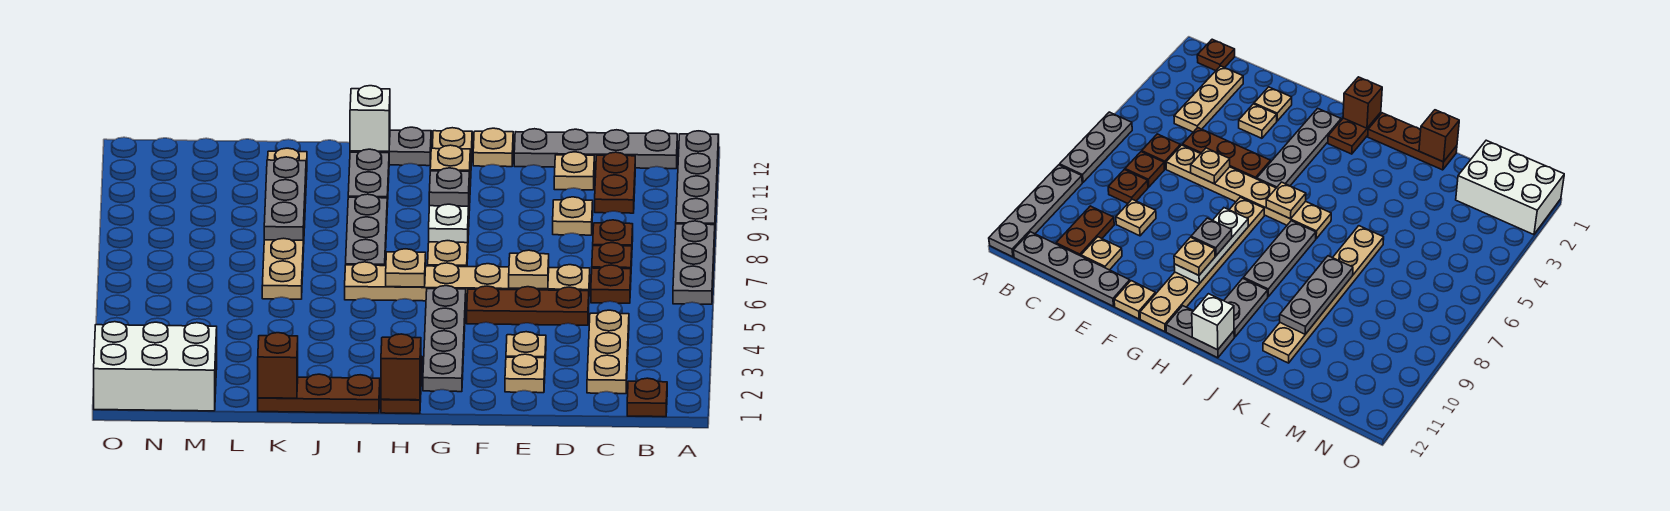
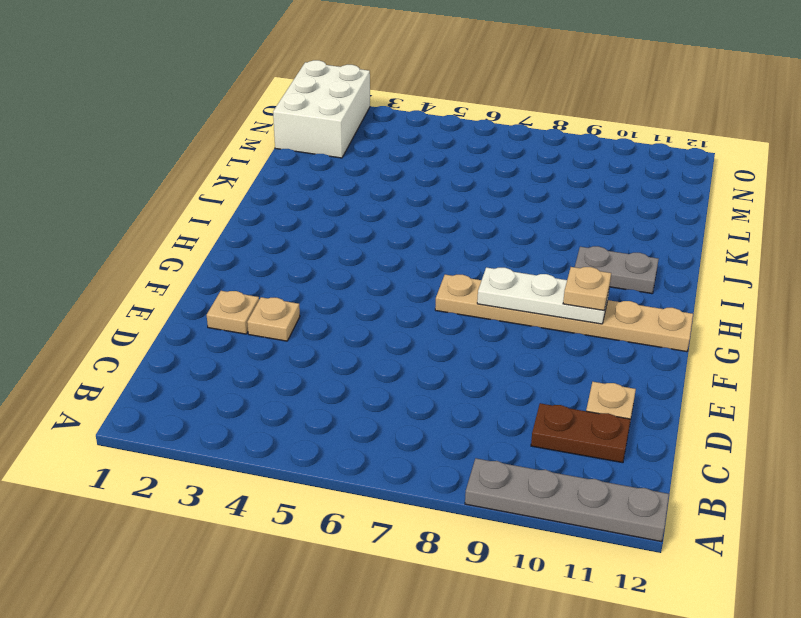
none -> grey 1x3 plate [673,221,715,304]
none -> brown 1x1 plate [627,378,667,417]
none -> grey 1x4 plate [514,129,677,169]
none -> tan 1x3 plate [587,310,629,394]

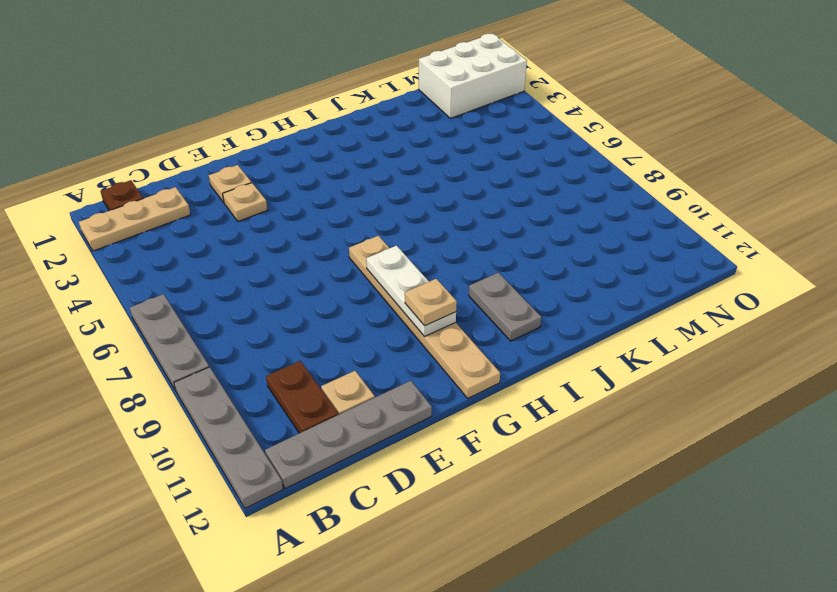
tan 1x3 plate [79,187,190,251] -> tan 1x3 plate turned to [587,310,629,394]
none -> brown 1x1 plate [591,265,631,303]
none -> brown 1x1 plate [592,243,632,269]
none -> brown 1x1 plate [593,220,633,246]
none -> brown 1x3 plate [467,286,589,325]

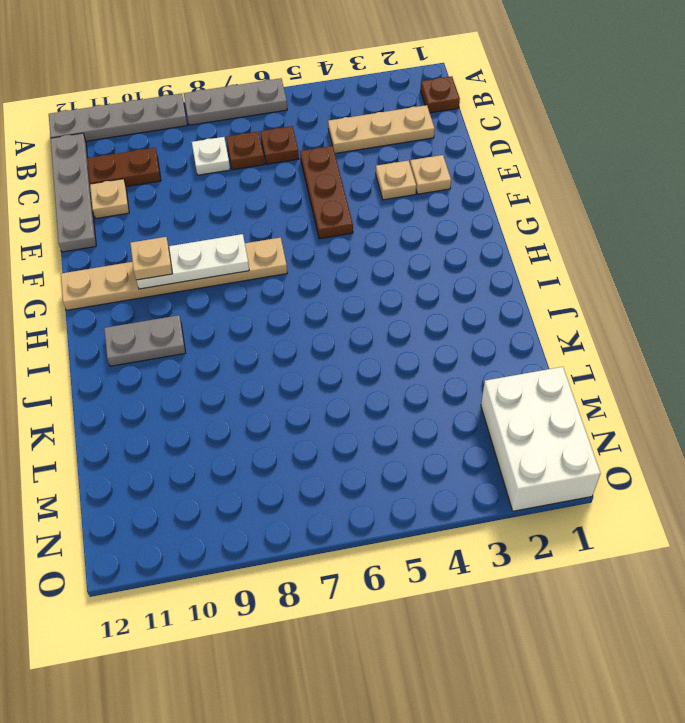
white 1x1 plate [192,137,230,175] -> brown 1x1 plate [593,220,633,246]
none -> tan 1x6 plate [345,262,590,301]
none -> tan 1x1 plate [553,197,593,235]
none -> tan 1x1 plate [473,128,513,167]
none -> grey 1x4 plate [423,286,466,392]

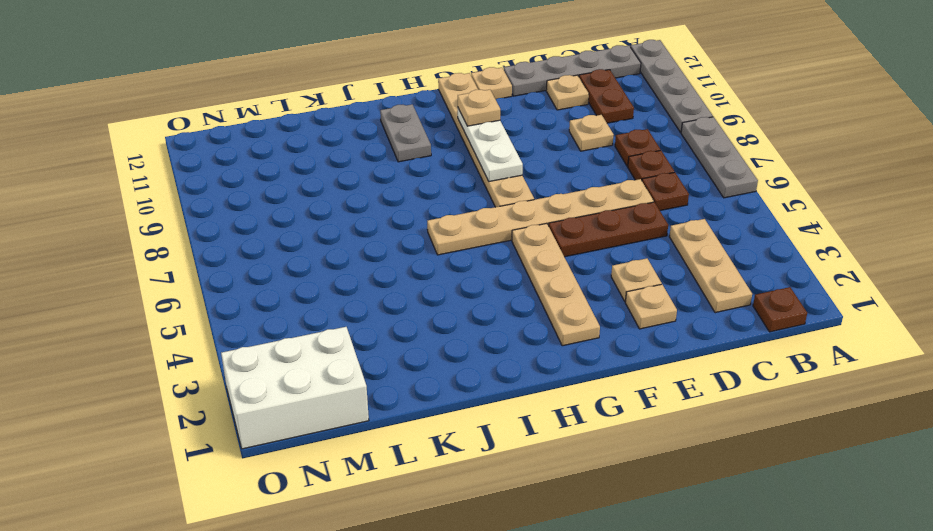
tan 1x4 plate [512,223,600,346] -> grey 1x4 plate [423,286,466,392]
none -> brown 1x2 plate [381,356,422,414]
none -> grey 1x2 plate [350,127,431,166]
none -> brown 1x3 plate [258,374,380,413]
none -> grey 1x3 plate [346,194,387,266]

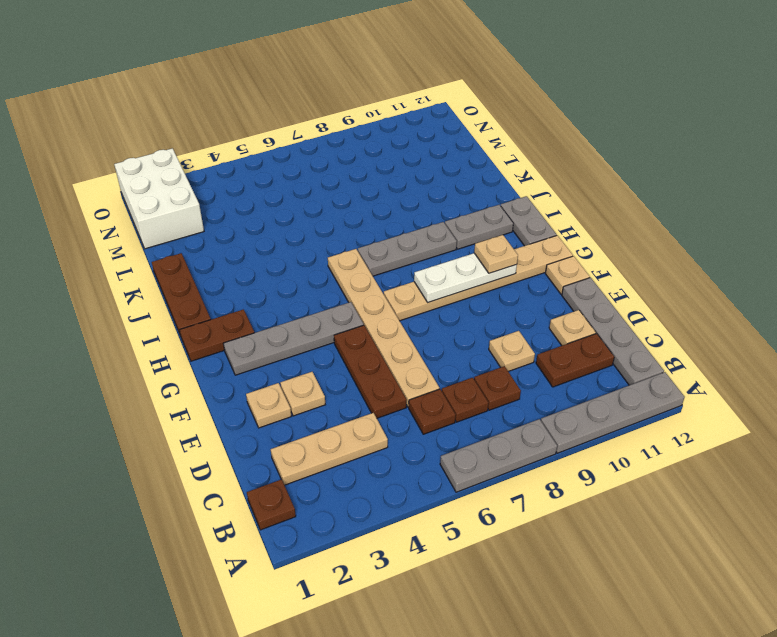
none -> tan 1x6 plate [262,148,307,299]
none -> tan 1x1 plate [509,250,549,289]
none -> brown 1x1 brick [381,334,421,400]
none -> tan 1x1 plate [386,249,426,287]

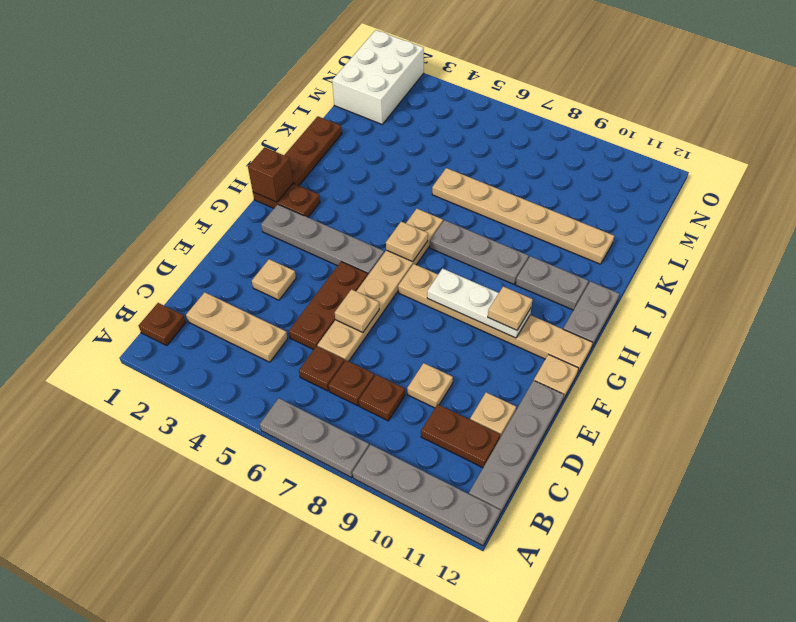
none -> tan 1x1 plate [505,354,545,393]
none -> white 1x1 brick [350,86,390,151]
none -> brown 1x1 brick [258,333,298,398]
none -> grey 1x3 plate [264,157,306,240]

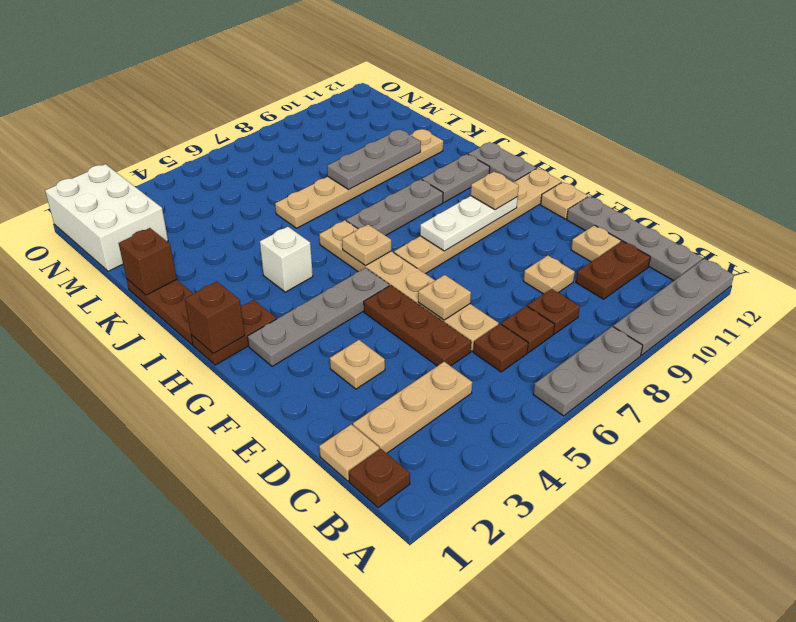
tan 1x1 plate [319,424,379,481] -> tan 1x1 plate moved to [505,354,545,393]
white 1x1 brick [260,227,313,292] -> white 1x1 brick moved to [350,86,390,151]
none -> grey 1x1 plate [429,168,469,206]

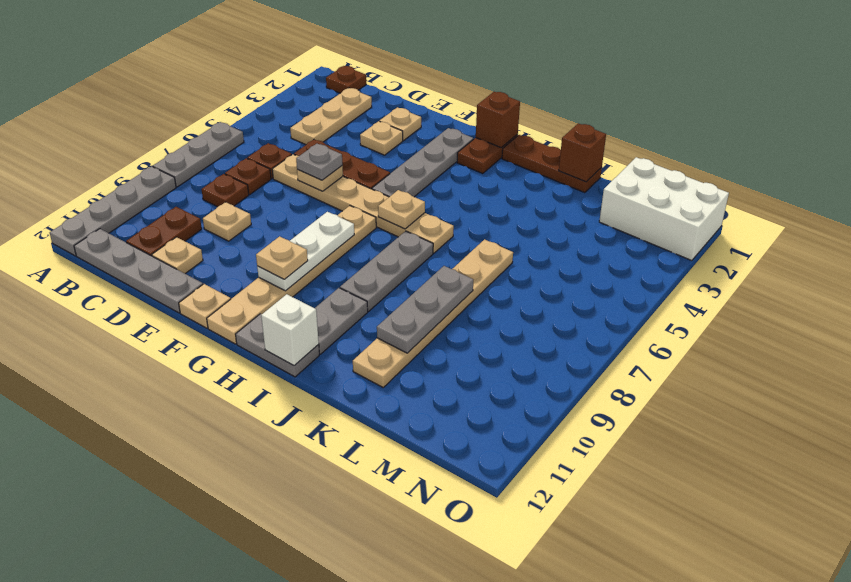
grey 1x1 plate [296,144,343,180] -> grey 1x1 plate moved to [429,168,469,206]

